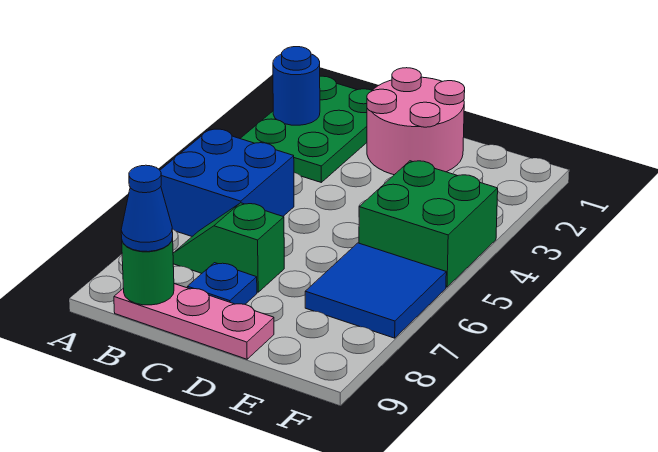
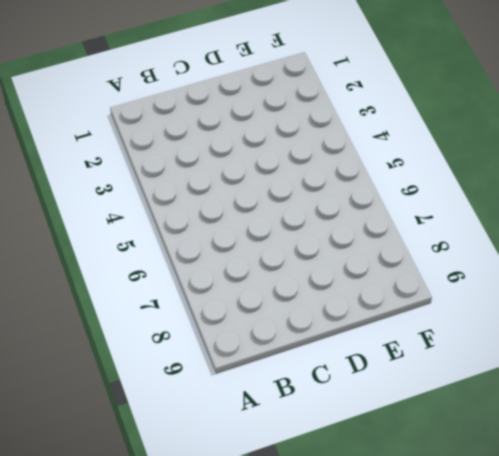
none -> green 2x3 plate [240,76,372,182]
none -> blue 2x2 brick [160,129,294,236]

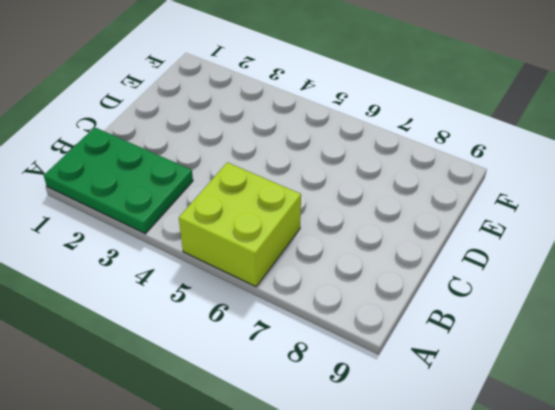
lime 2x2 brick [179,162,301,287] -> blue 2x2 brick [160,129,294,236]
none -> green 1x2 slope [173,203,284,292]
none -> pink 1x3 plate [114,284,274,359]

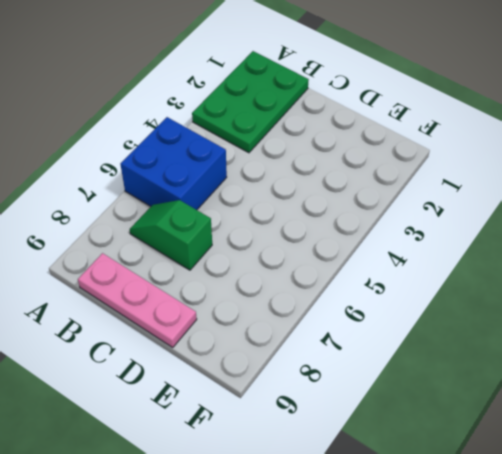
none -> pink 2x2 round brick [367,68,465,175]
none -> blue 1x1 plate [187,263,257,304]

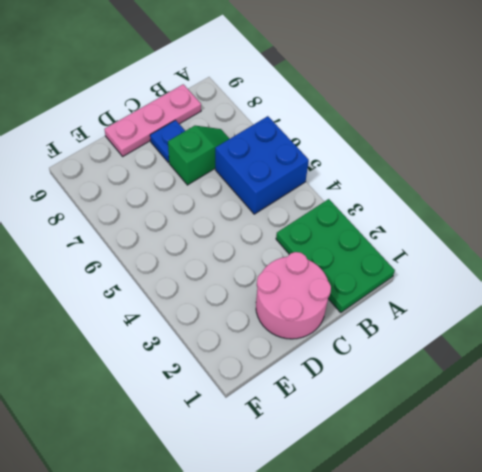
none -> green 2x2 brick [359,161,498,287]
none -> blue 2x2 tile [305,243,446,338]

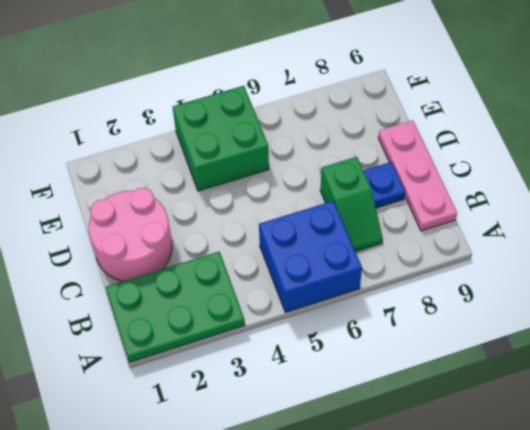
none -> blue 2x2 tile [305,243,446,338]
none -> blue 1x1 round brick [273,47,320,125]

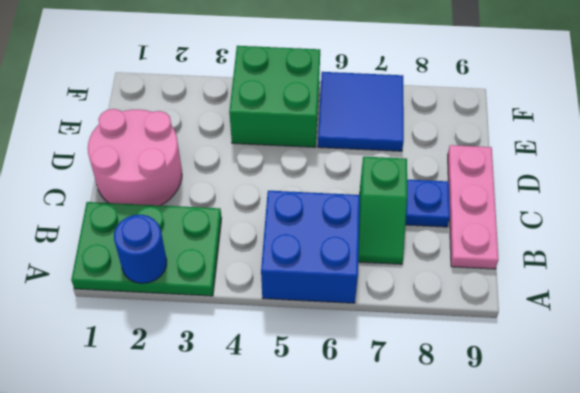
none -> green 1x1 round brick [122,238,174,305]
none -> blue 1x1 cone [121,165,173,252]

